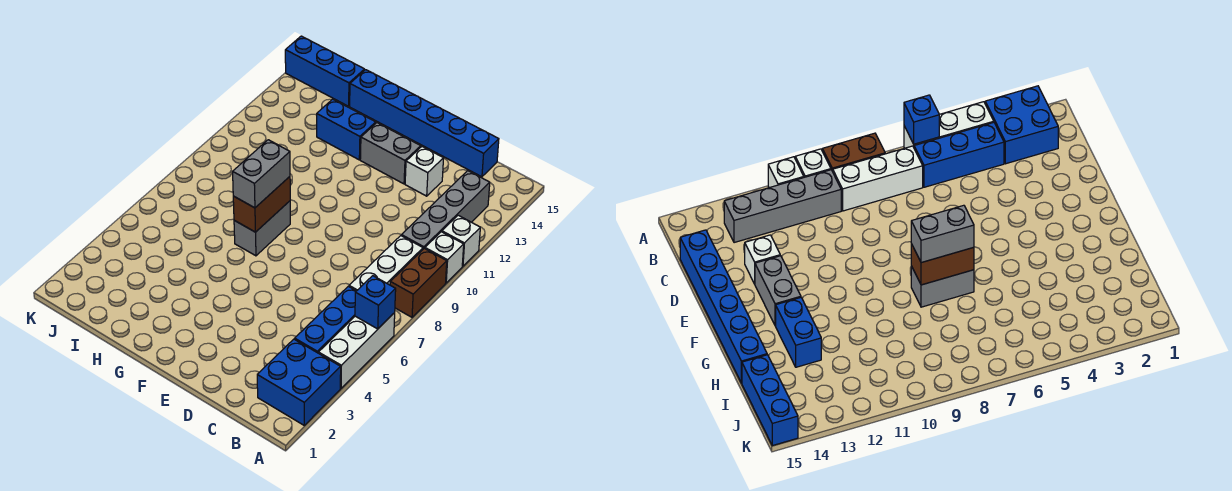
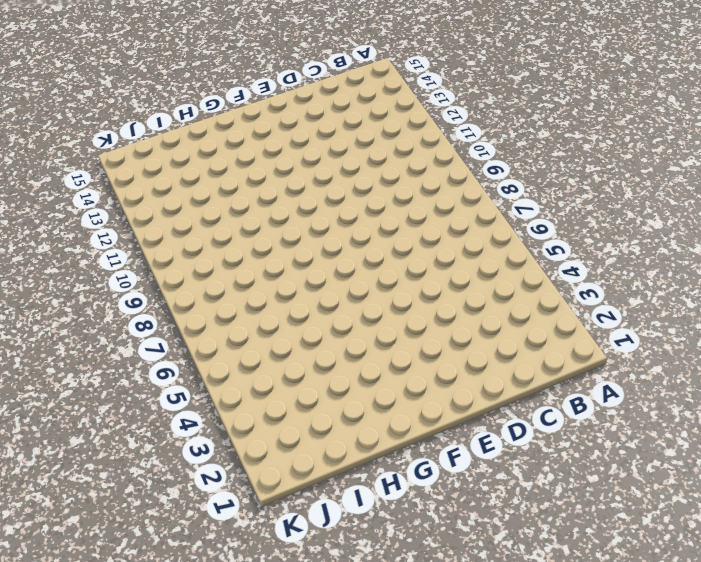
none -> blue 2x2 brick [257,339,341,425]
none -> white 1x3 brick [319,313,395,388]
none -> brown 1x2 brick [390,248,447,317]

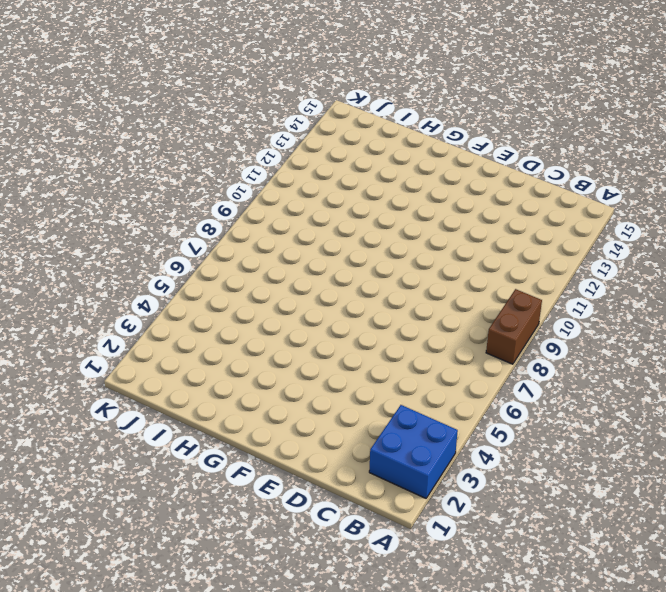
none -> white 1x3 brick [319,313,395,388]
none -> white 1x1 brick [425,232,464,283]
none -> white 1x1 brick [442,215,480,266]

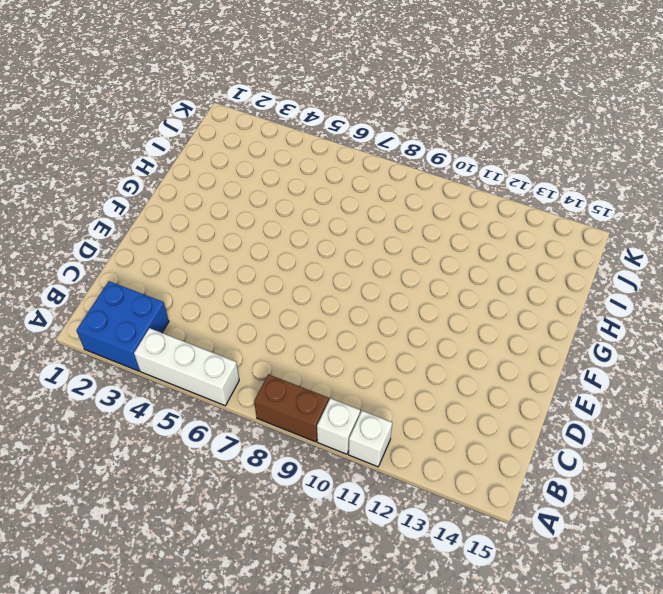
none -> blue 1x3 brick [295,286,356,353]
none -> white 1x3 brick [349,236,423,291]
none -> grey 1x4 brick [402,171,490,249]

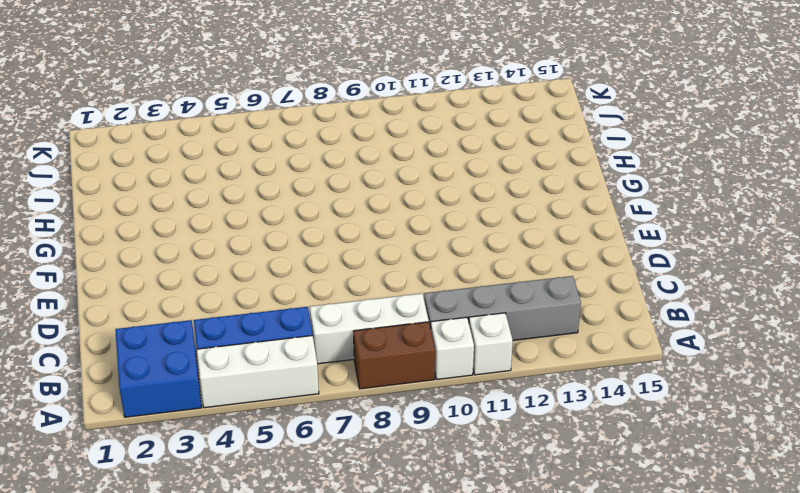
none -> blue 1x6 brick [350,70,499,177]
none -> white 1x1 brick [405,147,444,196]
none -> grey 1x2 brick [360,123,421,184]

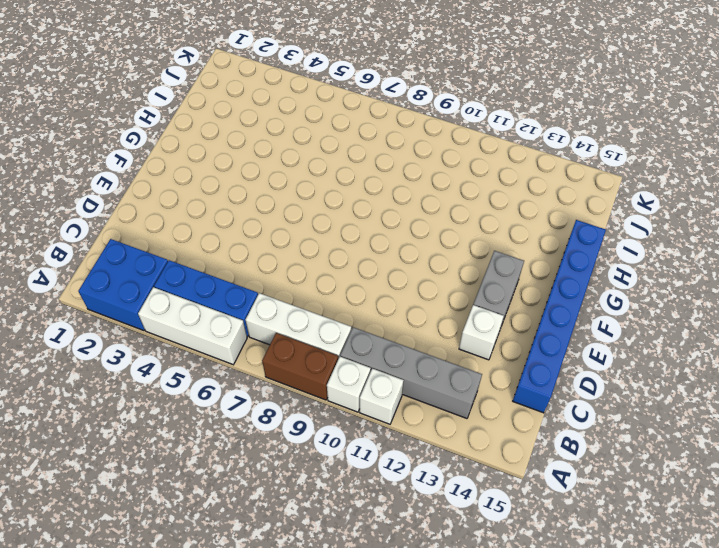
none -> grey 1x2 brick [234,201,290,256]
none -> blue 1x2 brick [317,99,376,160]
none -> blue 1x3 brick [285,36,365,106]

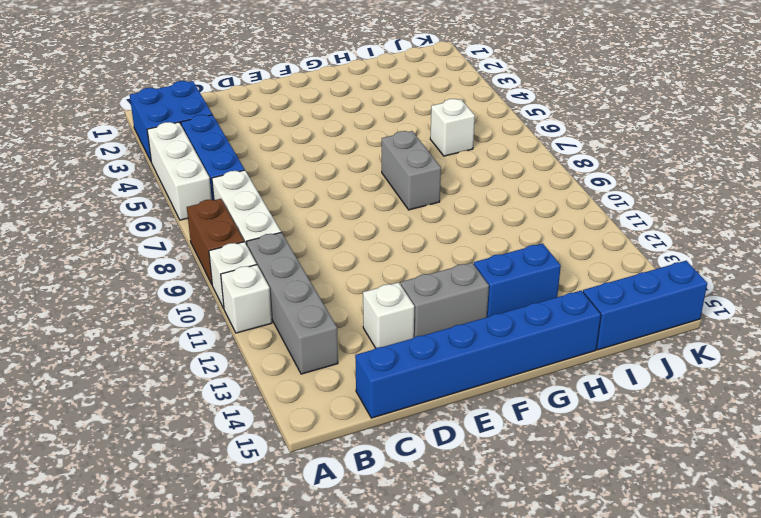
white 1x1 brick [430,99,475,156] -> none
none -> blue 1x1 brick [355,276,396,329]
none -> brown 1x2 brick [233,177,290,232]
none -> grey 1x2 brick [233,140,290,208]

